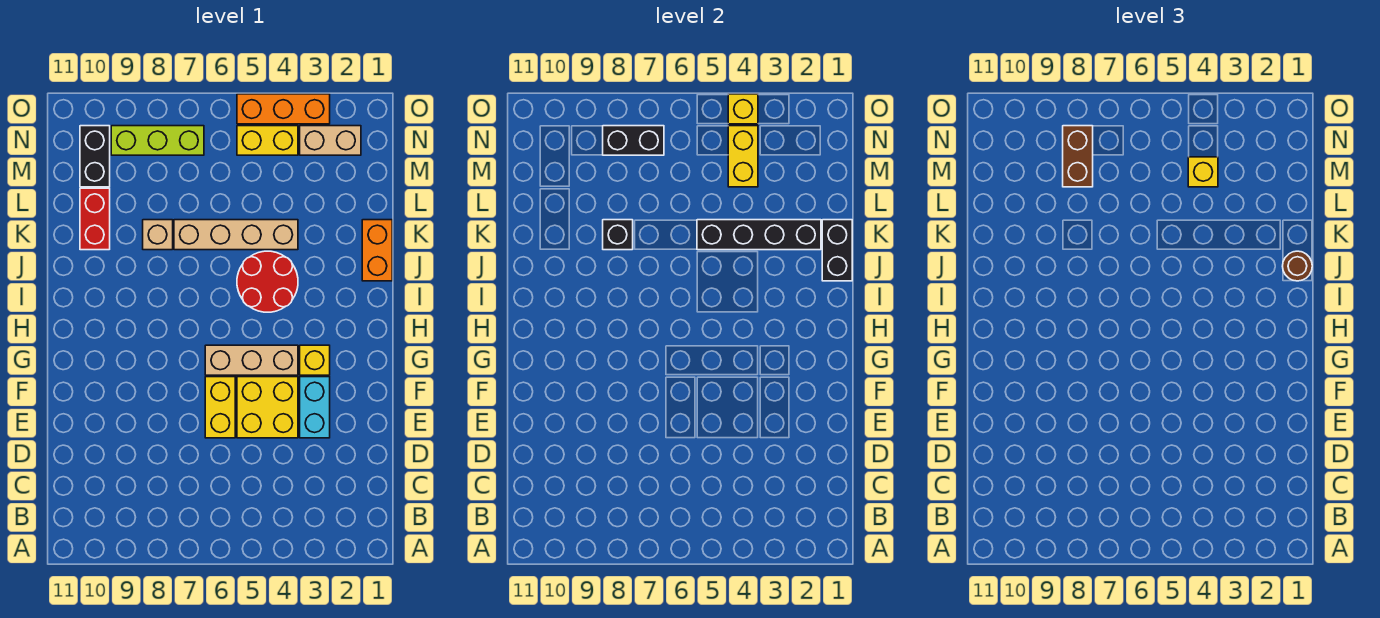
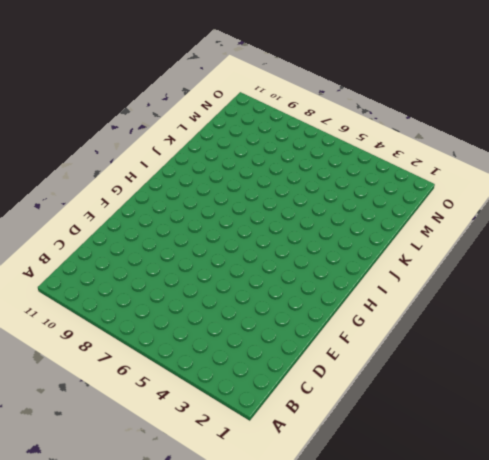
none -> cyan 1x2 brick [300,377,330,438]
none -> yellow 2x2 brick [237,377,298,438]
none -> yellow 1x2 brick [205,377,235,438]

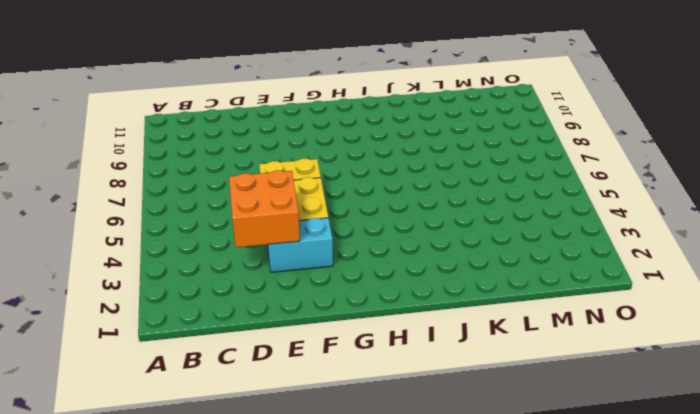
orange 2x2 brick [229,170,300,247] -> none
none -> yellow 1x1 brick [300,345,330,375]
none -> tan 1x3 brick [205,345,298,375]
none -> red 2x2 round brick [237,251,298,312]

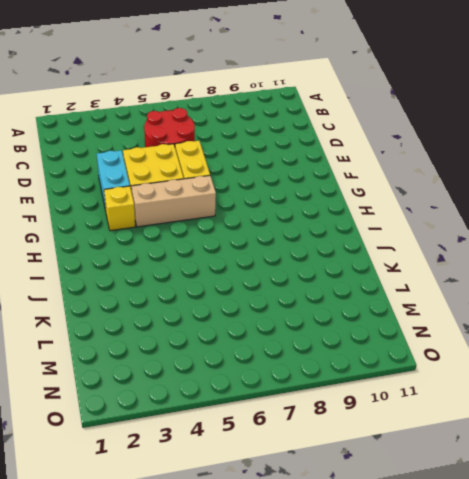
red 2x2 round brick [144,108,195,147] -> red 2x2 round brick moved to [237,251,298,312]
none -> orange 1x2 brick [362,220,392,281]
none -> tan 1x4 brick [174,220,298,250]
none -> tan 1x1 brick [143,220,173,250]

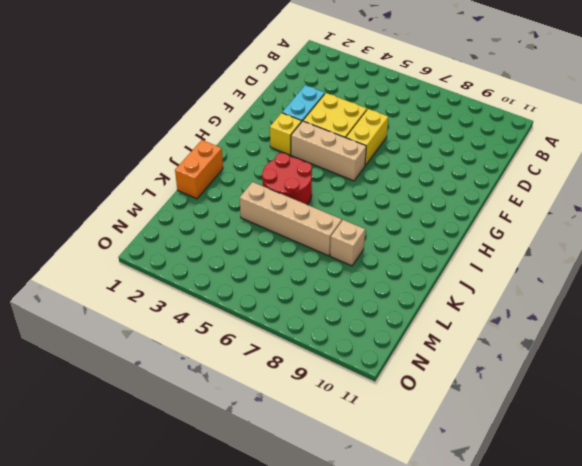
none -> red 1x2 brick [80,188,110,250]
none -> black 1x2 brick [80,126,110,187]
none -> tan 1x2 brick [300,126,361,155]

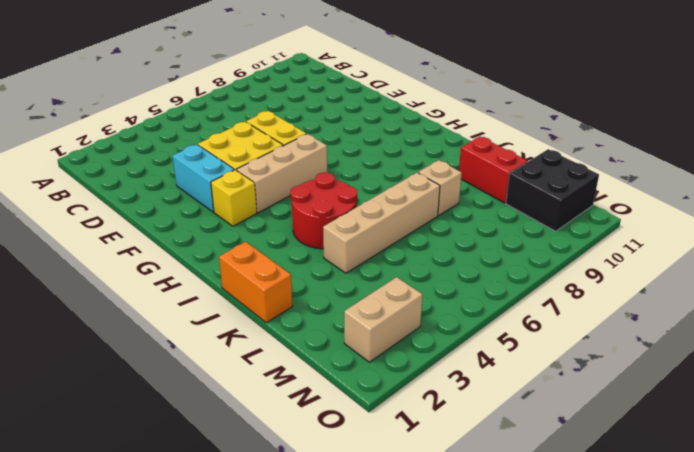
black 2x2 brick [506,149,599,231] -> black 1x2 brick [80,126,110,187]
none -> yellow 1x2 brick [237,126,298,155]
none -> lime 1x3 brick [111,126,204,155]
none -> orange 1x3 brick [237,94,330,124]

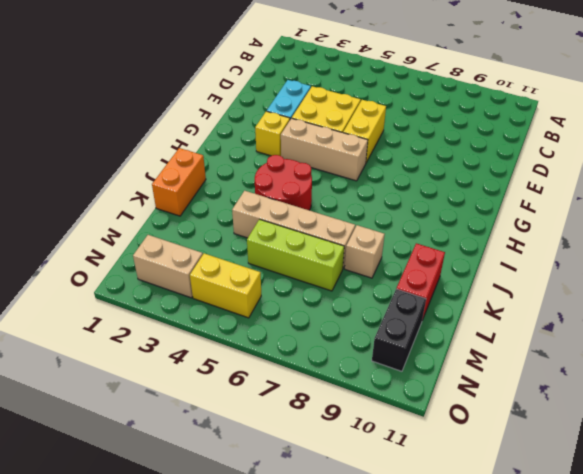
lime 1x3 brick [247,219,344,291] -> lime 1x3 brick moved to [111,126,204,155]
none -> orange 1x3 brick [237,94,330,124]
none -> black 1x2 brick [822,220,852,281]
none -> black 1x4 brick [697,220,821,250]

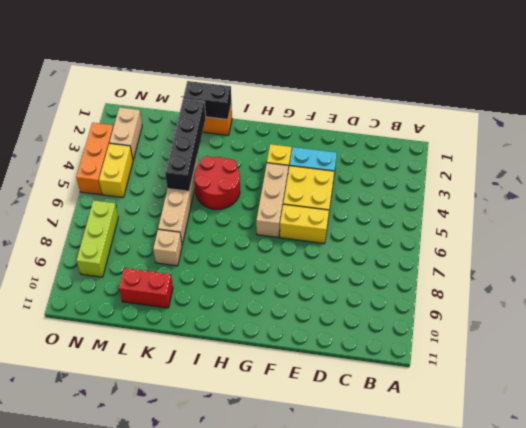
none -> black 1x2 brick [80,126,110,187]
none -> black 1x1 brick [603,220,633,250]
none -> yellow 1x2 brick [728,126,758,187]

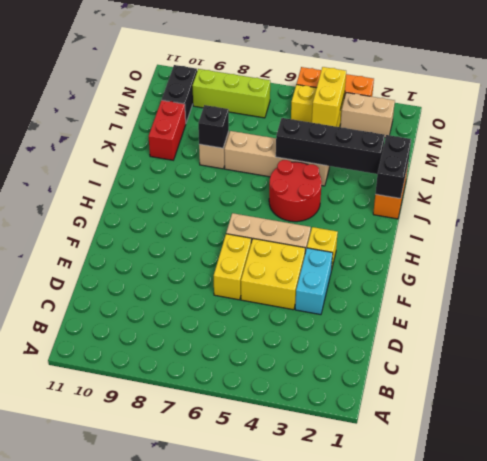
none -> black 1x2 brick [603,126,664,155]
none -> yellow 1x1 brick [728,94,758,124]
none -> brown 1x1 round brick [1283,251,1312,281]

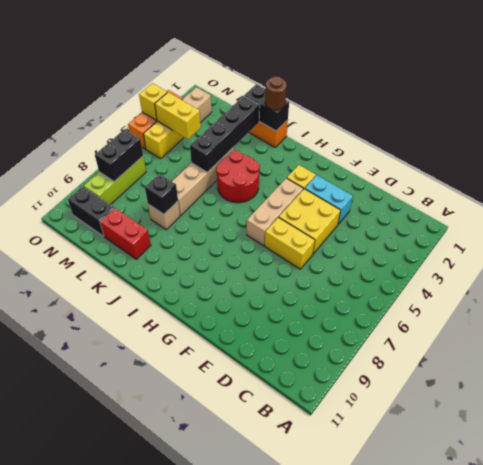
none -> yellow 1x1 brick [1188,157,1218,187]
none -> brown 1x2 brick [1063,126,1093,187]

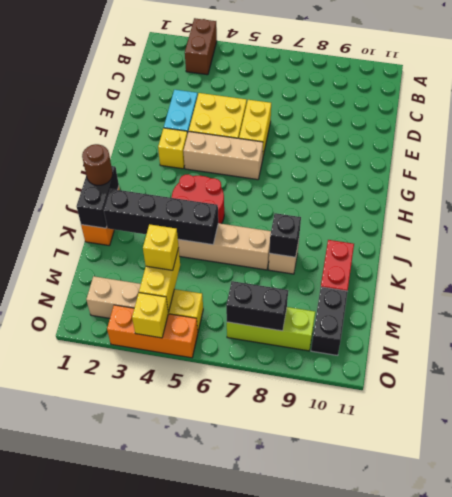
brown 1x2 brick [185,18,217,75] -> brown 1x2 brick moved to [1063,126,1093,187]

